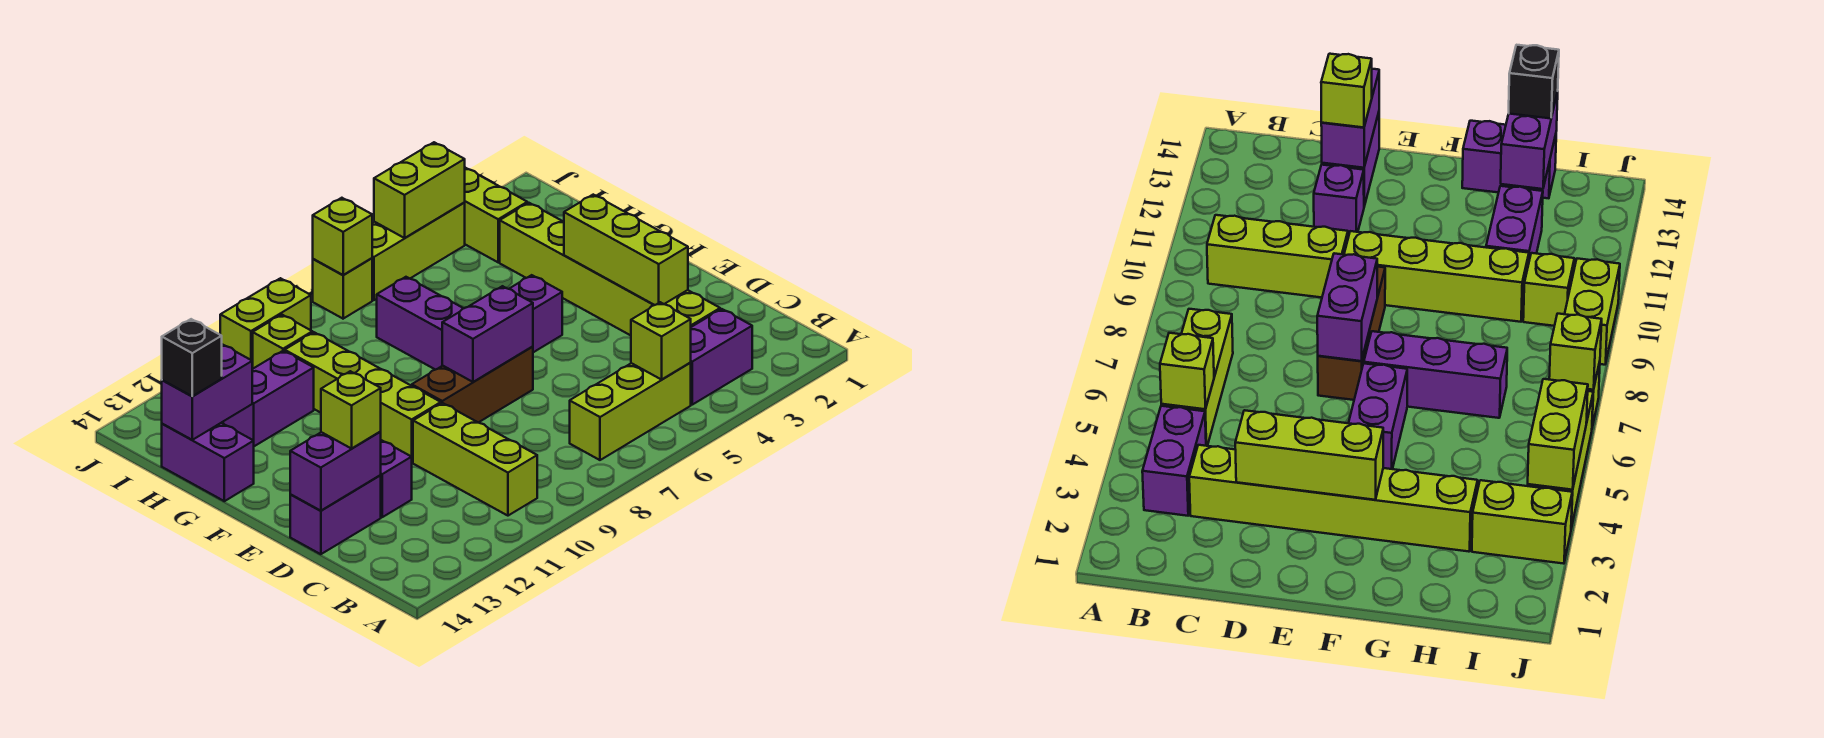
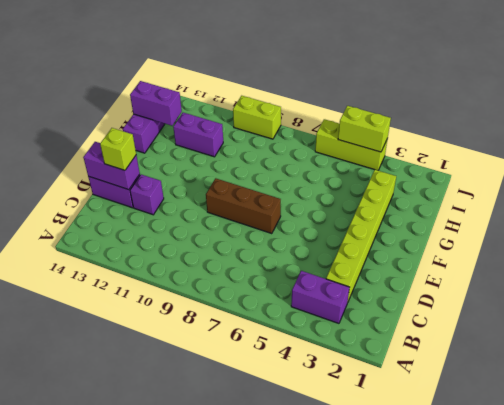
none -> lime 1x3 brick [570,363,691,460]
none -> lime 1x3 brick [413,403,537,516]
none -> lime 1x4 brick [285,332,441,462]

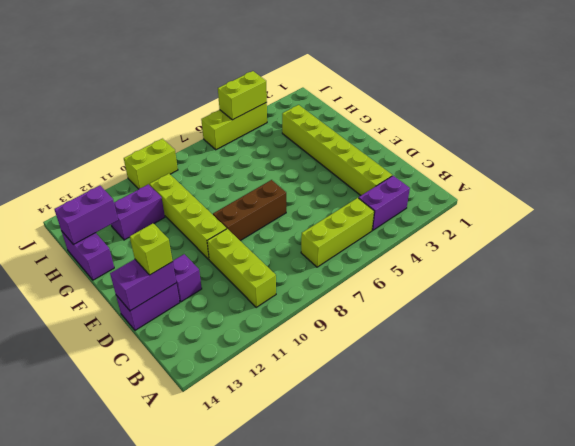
none -> purple 1x2 brick [509,275,562,352]
none -> purple 1x3 brick [377,277,463,370]
none -> lime 1x2 brick [464,168,527,262]

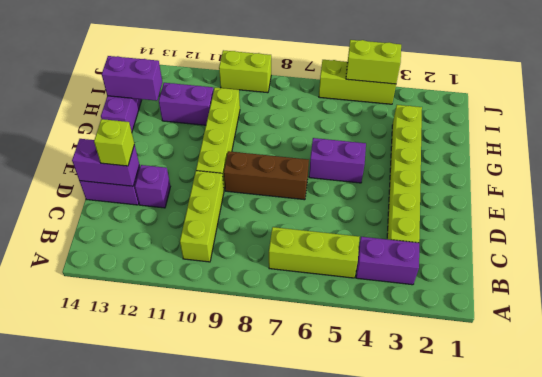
none -> purple 1x3 brick [377,277,463,370]
none -> lime 1x2 brick [464,168,527,262]
none -> lime 1x1 brick [253,315,312,368]

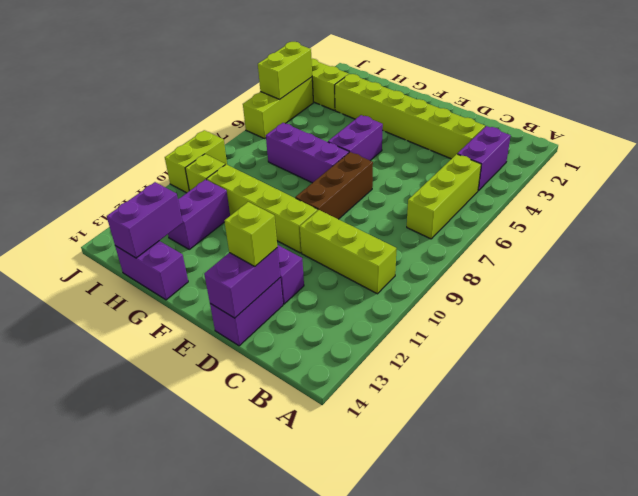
none -> lime 1x1 brick [313,258,372,319]
none -> lime 1x1 brick [631,302,691,380]
none -> lime 1x3 brick [564,195,688,305]

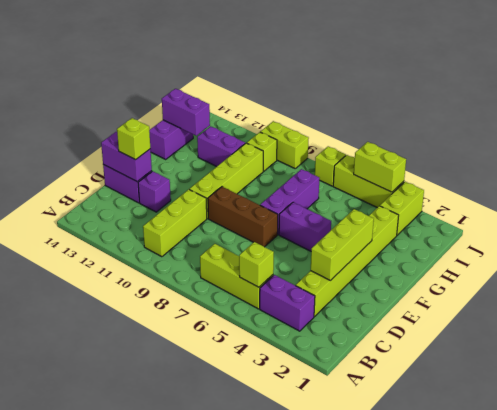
none -> purple 1x2 brick [442,286,533,382]
none -> lime 1x1 brick [313,198,372,275]
none -> black 1x1 brick [162,319,222,396]

